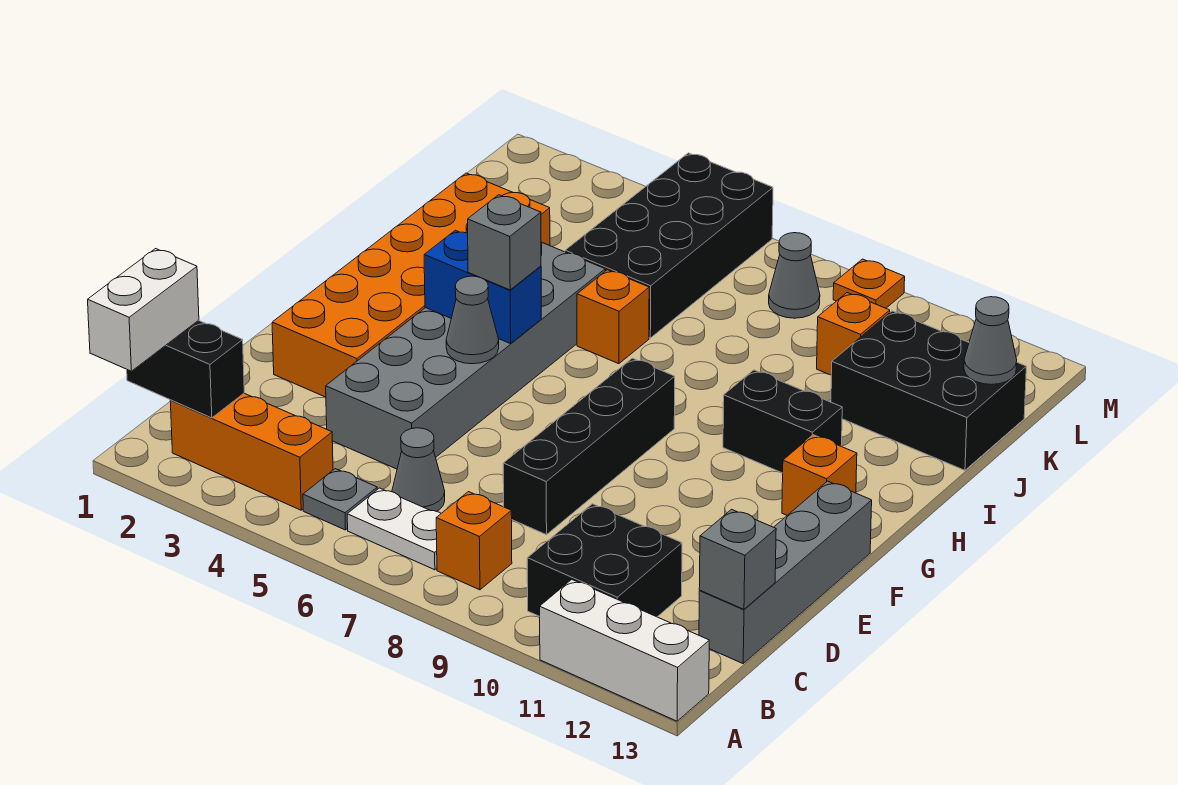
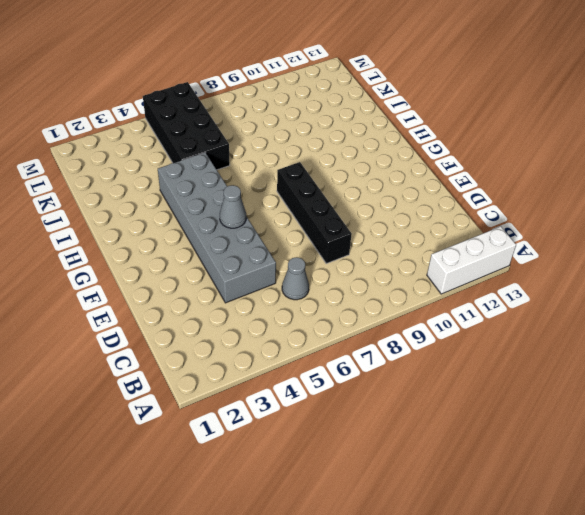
none -> orange 1x3 brick [170,393,333,510]
none -> grey 1x1 plate [303,469,377,530]
none -> white 1x2 plate [347,488,441,570]

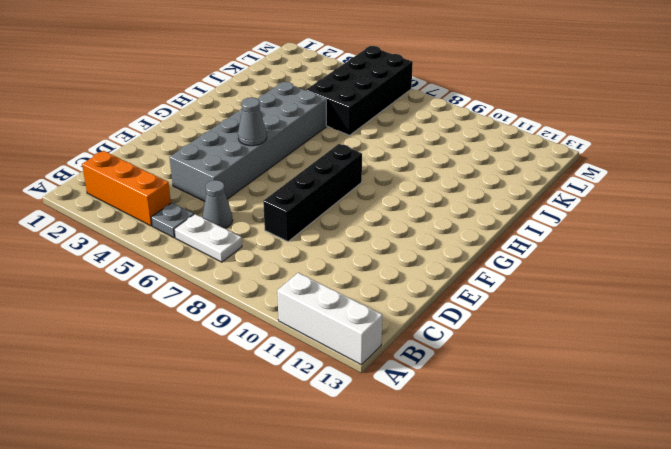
none -> orange 1x1 brick [436,492,512,590]
none -> black 2x2 brick [527,504,682,617]
none -> grey 1x4 brick [699,481,872,663]

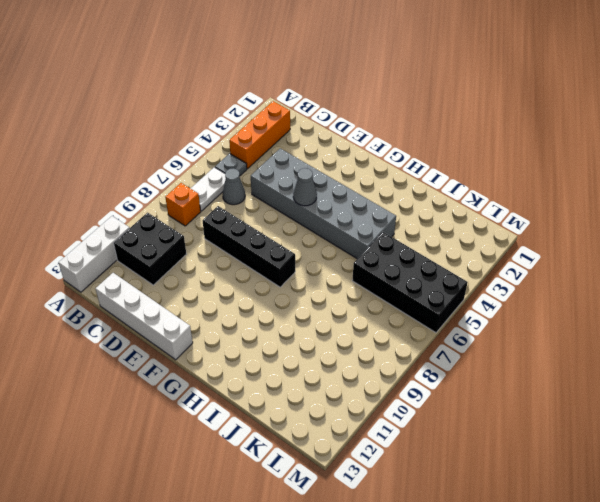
white 1x4 brick [96,273,193,360] -> grey 1x4 brick [699,481,872,663]
none -> orange 2x6 brick [272,173,550,397]
none -> orange 1x1 brick [782,435,857,515]
none -> black 1x2 brick [723,370,842,473]

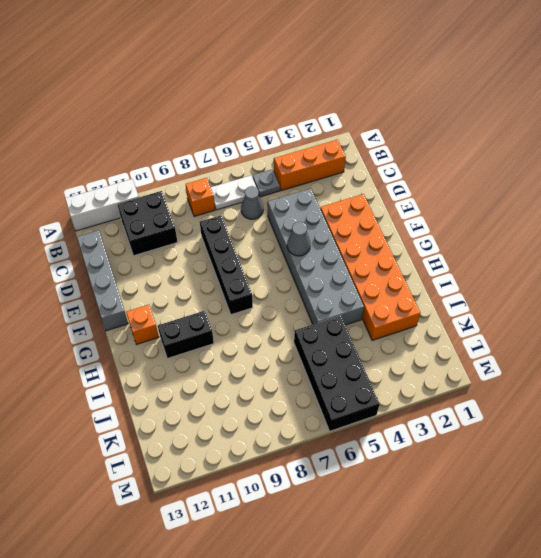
none -> orange 1x1 brick [577,270,649,364]
none -> black 2x3 brick [831,311,1026,470]
none -> orange 1x1 brick [817,293,890,375]

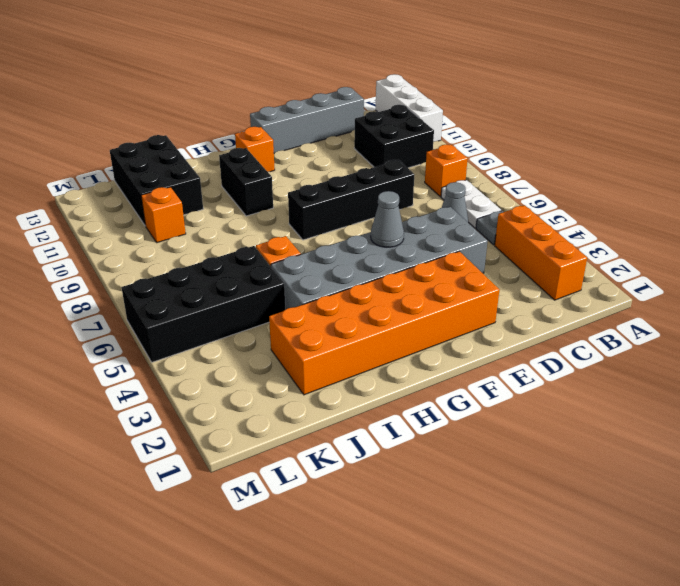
none -> grey 1x1 cone [769,233,820,318]
none -> orange 1x1 plate [833,259,905,308]
none -> black 1x2 brick [127,320,244,418]

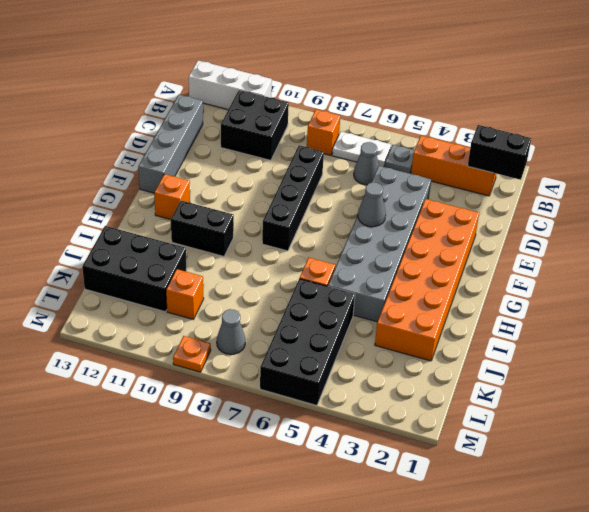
none -> grey 1x1 brick [699,509,776,609]
none -> blue 1x2 brick [424,230,541,344]
none -> grey 1x1 cone [964,297,1017,385]

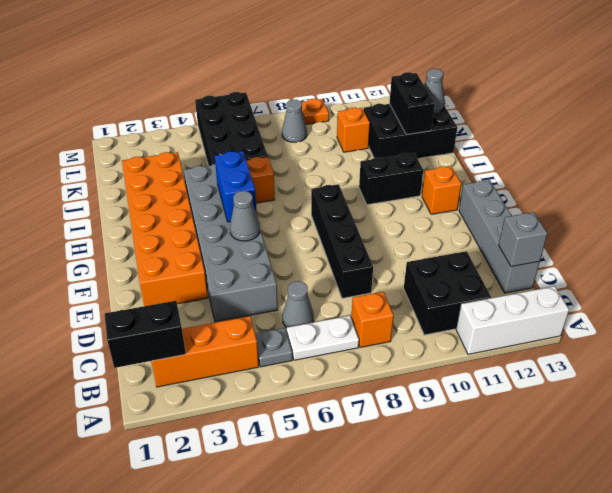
blue 1x2 brick [215,151,256,222] -> blue 1x2 brick turned to [424,230,541,344]
black 1x2 brick [389,72,435,135] -> none
none -> white 1x2 brick [88,249,199,371]
none -> grey 1x1 brick [468,195,541,290]

